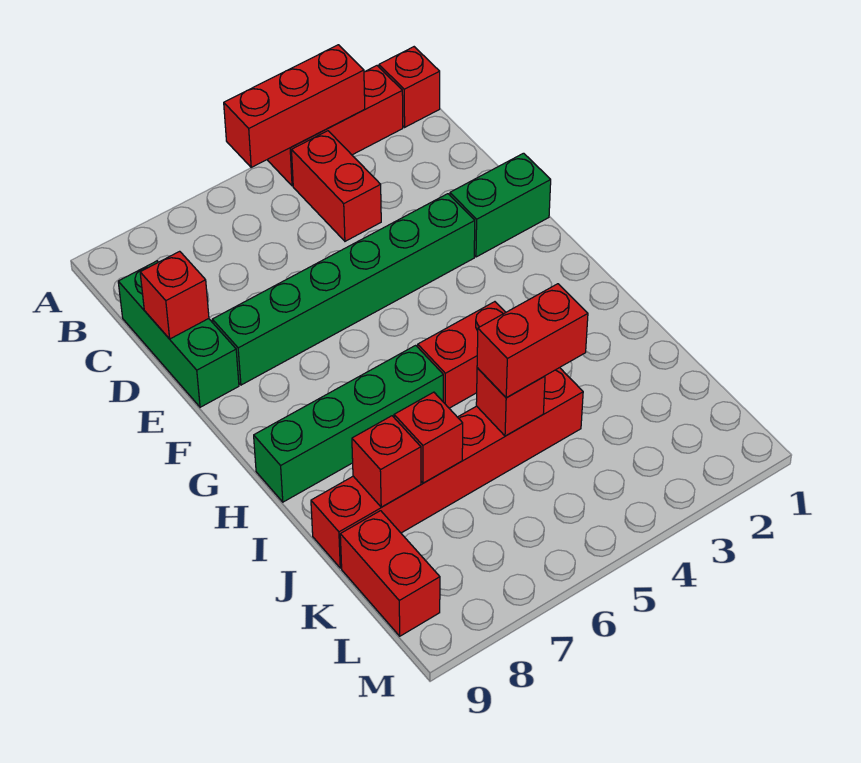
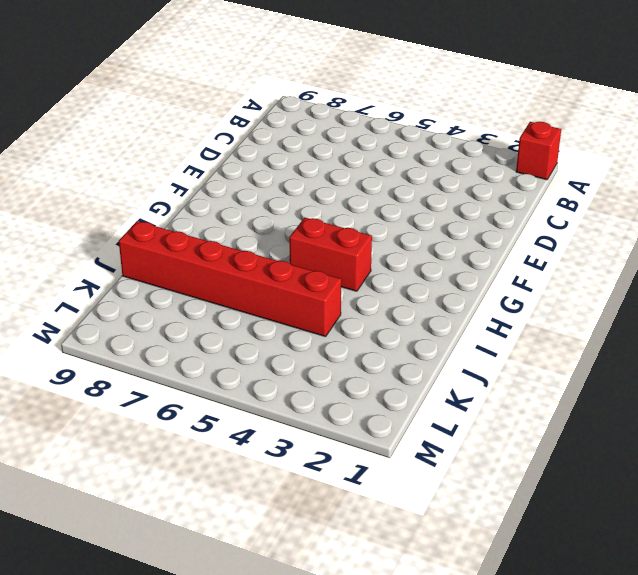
none -> red 1x3 brick [267,66,403,186]
none -> red 1x2 brick [292,131,381,241]
none -> green 1x3 brick [118,261,239,407]

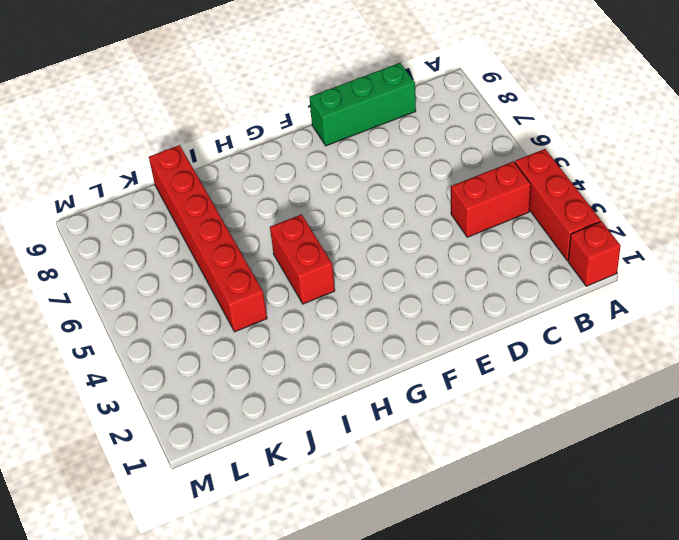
none -> green 1x2 brick [450,153,551,257]
none -> green 1x6 brick [212,194,475,385]
none -> green 1x4 brick [254,345,443,502]

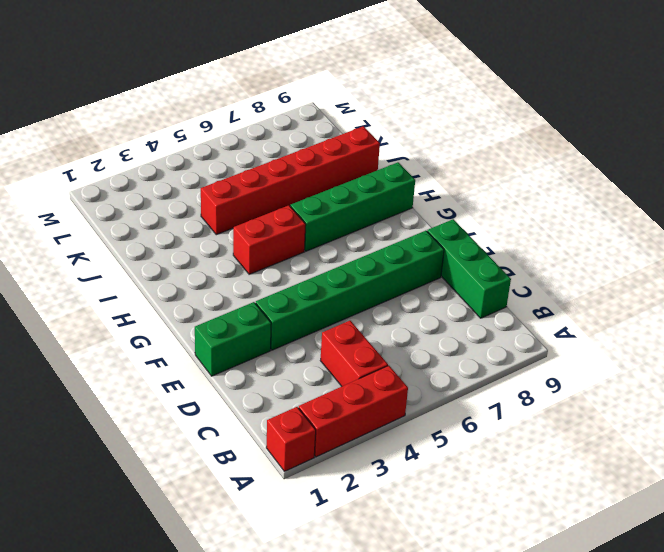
none -> red 1x2 brick [340,511,440,636]
none -> red 1x3 brick [224,45,365,167]
none -> red 1x1 brick [140,251,209,339]

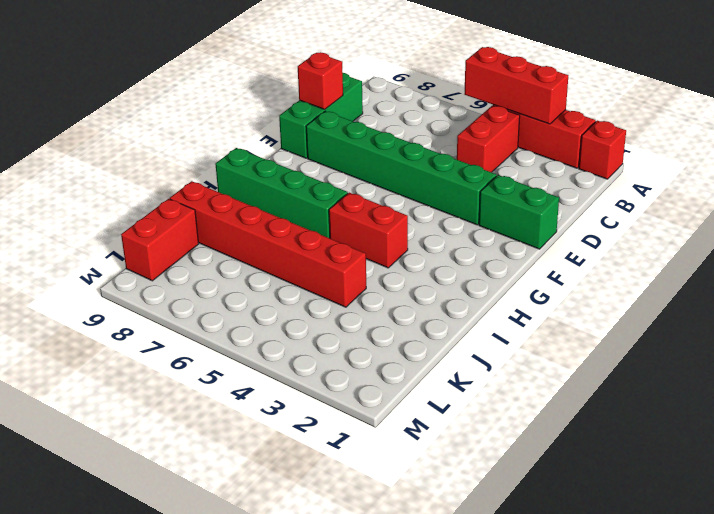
none -> red 1x1 brick [476,368,545,436]
none -> red 1x1 brick [394,392,463,483]
none -> red 1x1 brick [352,416,421,507]

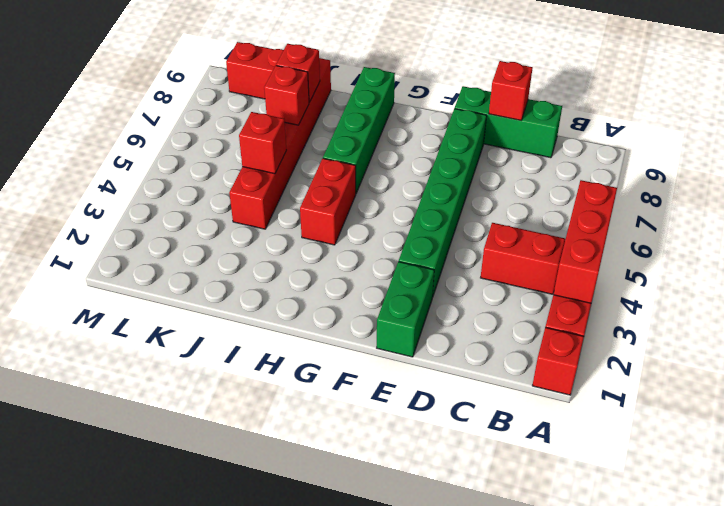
none -> red 1x2 brick [477,284,588,398]

